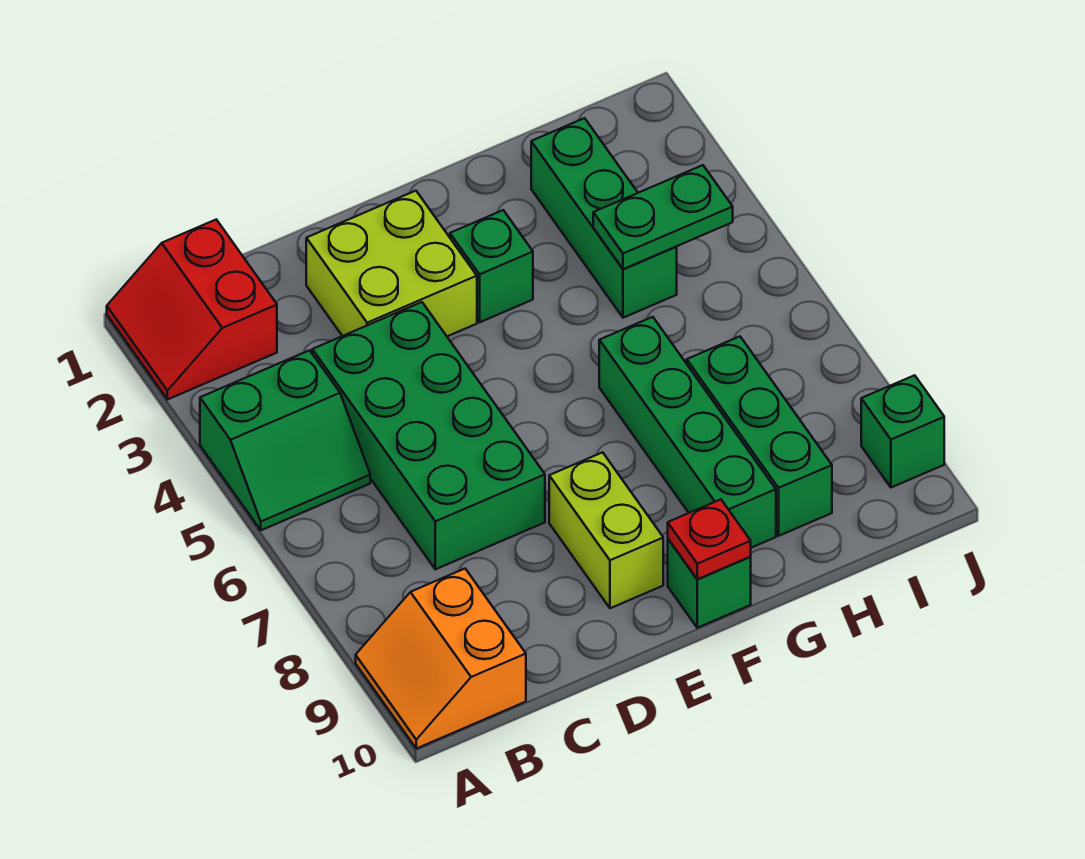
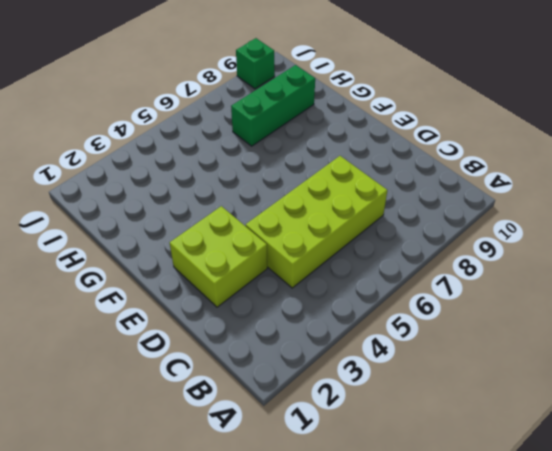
lime 2x4 brick [246,156,387,288] -> green 2x4 brick [312,302,545,569]
none -> red 2x2 slope [107,220,277,400]
none -> green 2x2 slope [200,350,370,530]
none -> orange 2x2 slope [356,569,526,749]

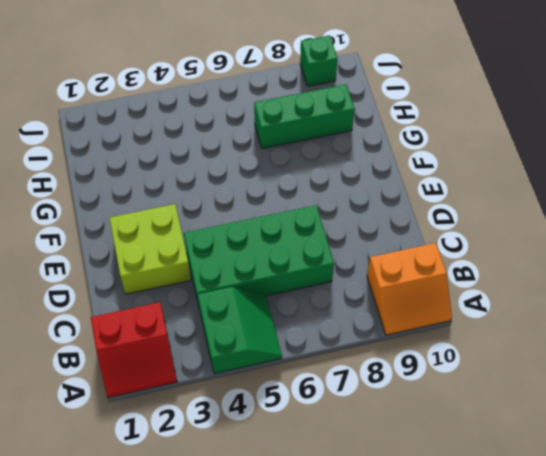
none -> lime 1x2 brick [549,452,663,608]
none -> green 1x1 brick [450,210,533,322]
none -> green 1x1 brick [668,539,751,628]

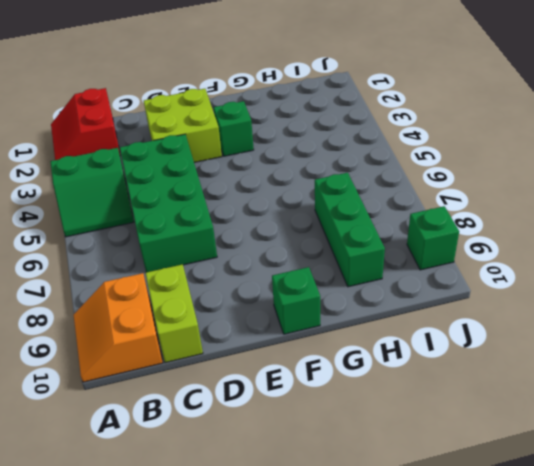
lime 1x2 brick [145,264,203,363] -> lime 1x2 brick moved to [549,452,663,608]
none -> green 1x4 brick [599,317,776,548]
none -> green 1x3 brick [531,118,677,318]
none -> red 1x1 plate [668,499,751,579]

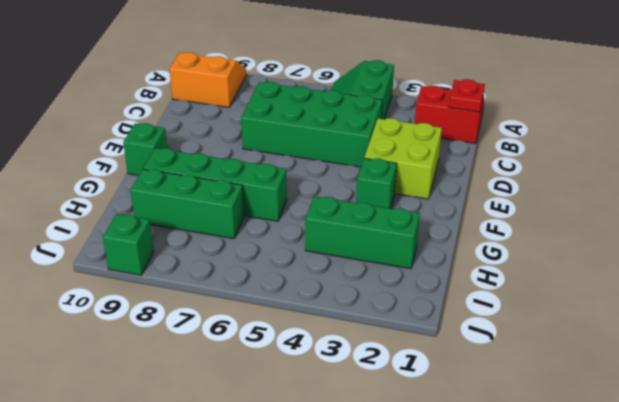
red 1x1 plate [449,79,485,112] -> red 1x1 plate moved to [668,499,751,579]
none -> lime 1x2 brick [549,452,663,608]
none -> green 1x2 plate [593,165,733,269]

